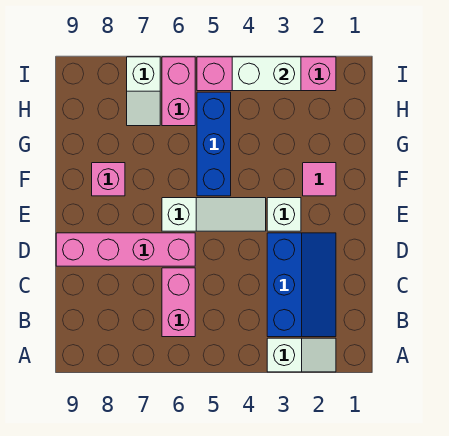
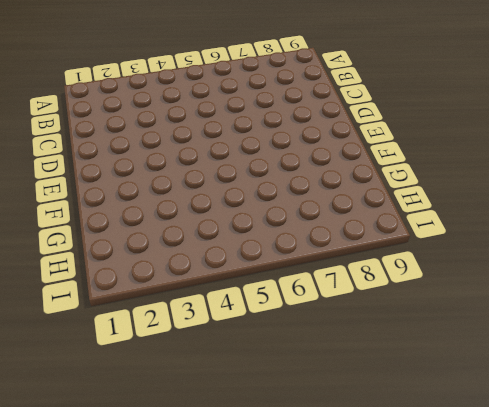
none -> white 1x2 slope [267,338,336,372]
none -> blue 2x3 slope [267,233,336,337]
none -> pink 1x2 brick [162,268,195,337]

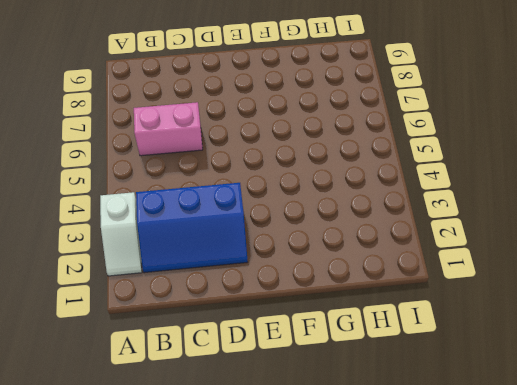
none -> pink 1x4 brick [56,233,195,266]
none -> white 1x1 brick [267,198,301,231]
none -> white 1x3 slope [162,198,266,231]

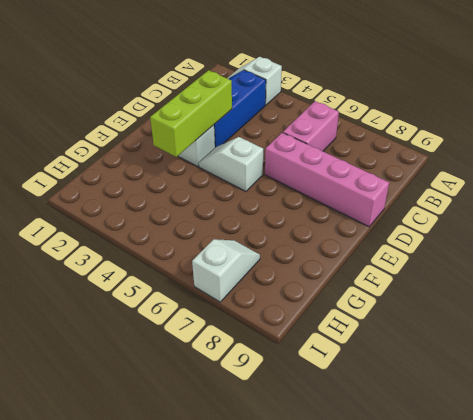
lime 1x3 brick [150,70,232,157] -> none
white 1x2 slope [199,137,263,191] -> white 1x3 slope [162,198,266,231]
none -> pink 1x1 tile [303,163,336,196]
none -> blue 1x3 brick [197,92,231,196]
none -> pink 1x1 brick [92,163,125,196]

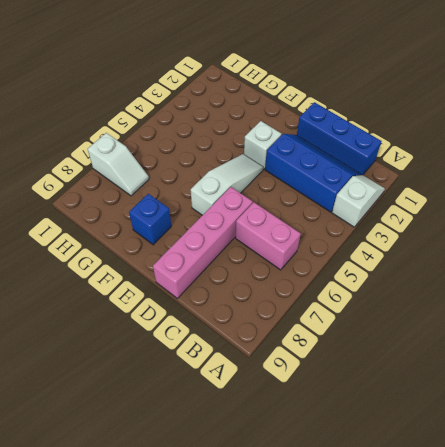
blue 1x3 brick [297,102,381,175] -> blue 1x3 brick moved to [197,92,231,196]
blue 1x1 brick [129,194,171,245] -> pink 1x1 brick [92,163,125,196]
none -> pink 1x1 tile [303,163,336,196]
none -> pink 1x2 brick [162,57,195,126]
none -> pink 1x4 brick [197,57,336,91]

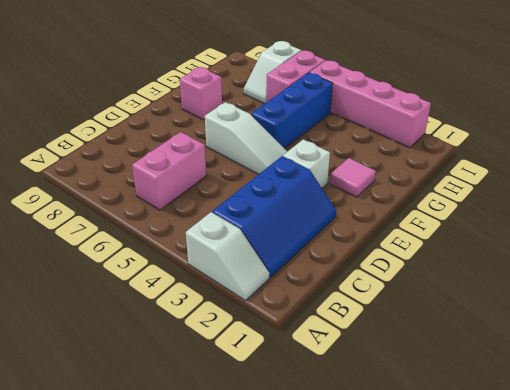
none -> pink 1x4 brick [56,233,195,266]
none -> white 1x2 brick [232,57,301,91]

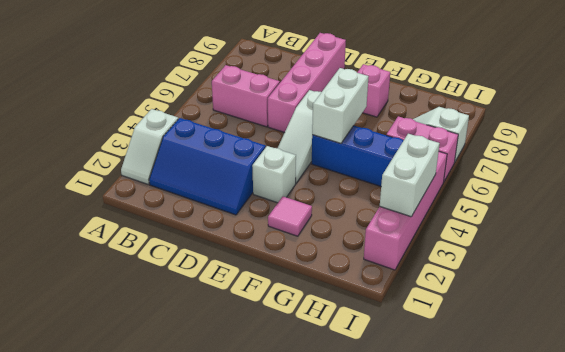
white 1x2 brick [312,68,368,143] -> none

